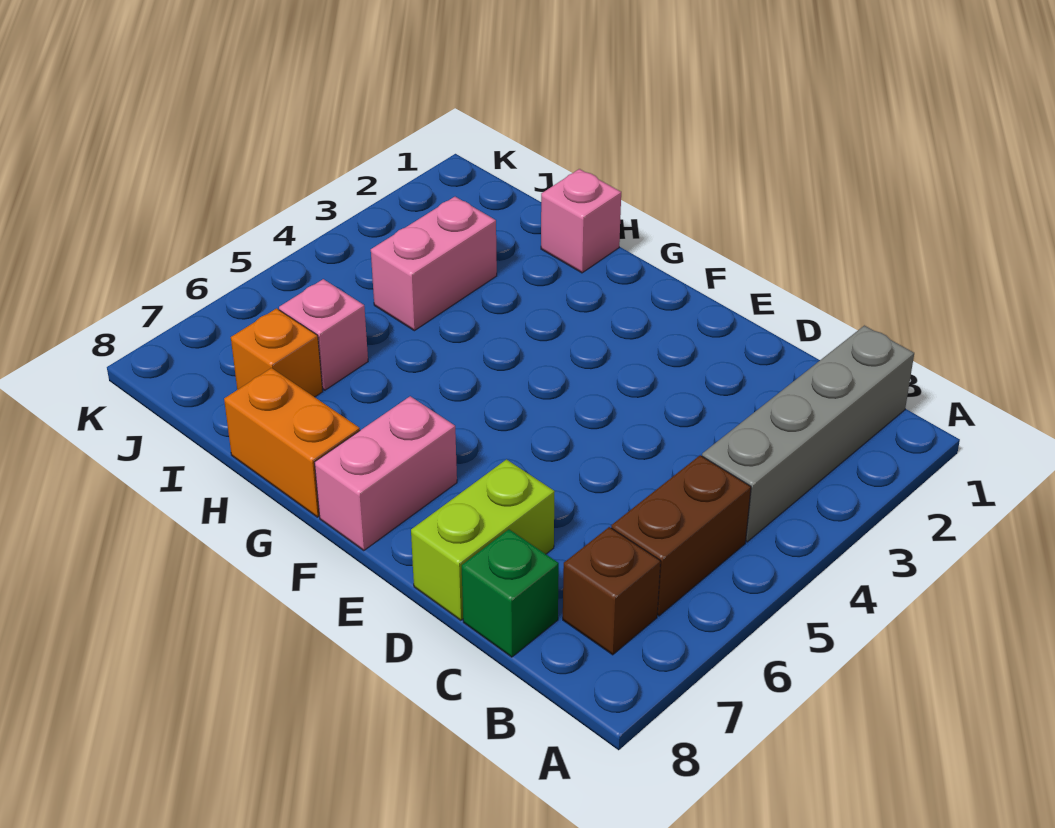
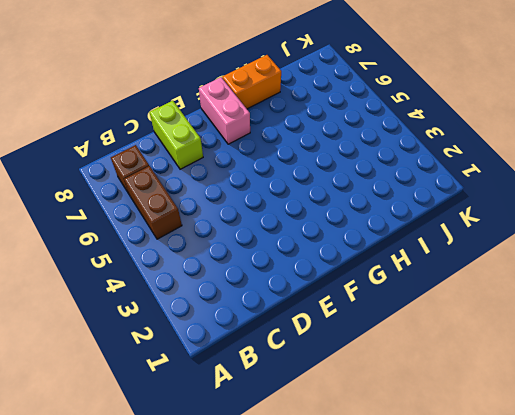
none -> grey 1x4 brick [702,326,914,542]
none -> green 1x1 brick [462,529,559,657]

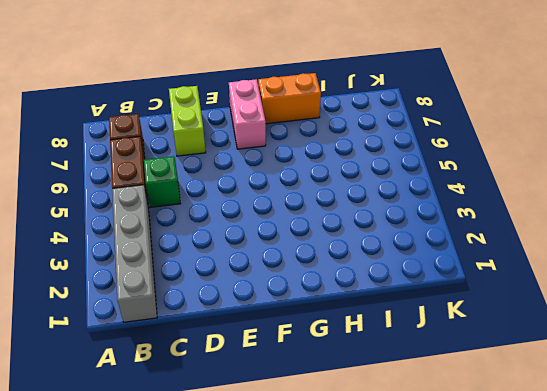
green 1x1 brick [144,156,180,207] -> green 1x1 brick moved to [462,529,559,657]
none -> pink 1x1 brick [541,169,621,273]
none -> pink 1x2 brick [371,197,497,331]

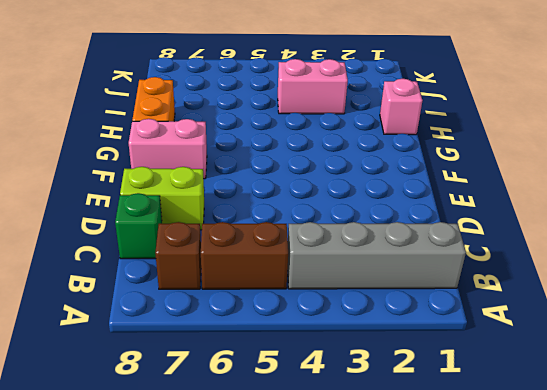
none -> pink 1x1 brick [279,279,368,390]
none -> orange 1x1 brick [231,308,323,397]

